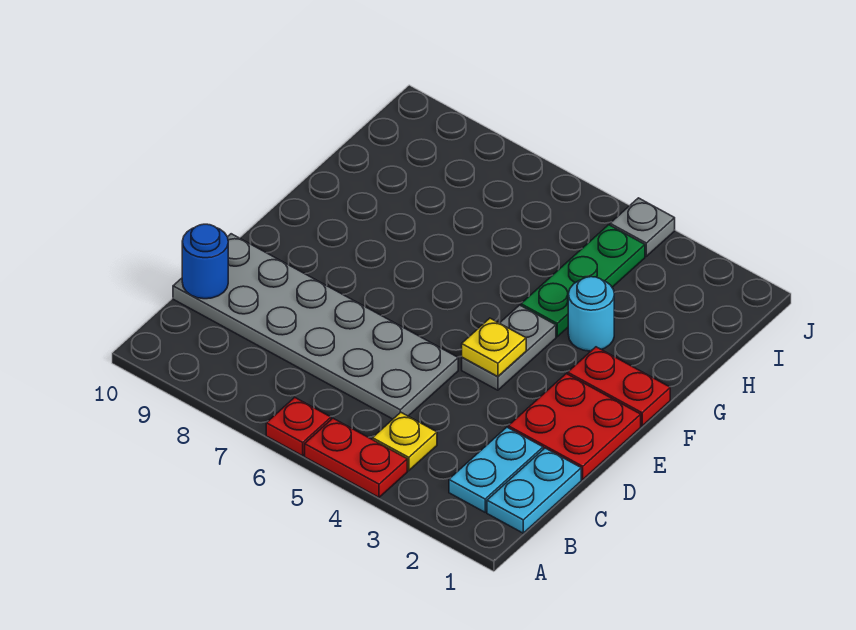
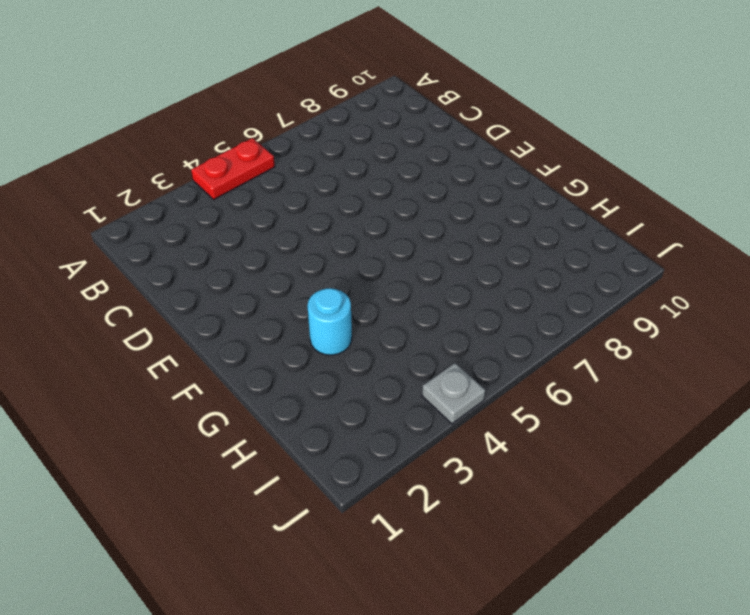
none -> red 1x1 plate [266,397,331,456]
none -> cyan 1x2 plate [487,448,581,533]
none -> cyan 1x2 plate [449,427,543,512]

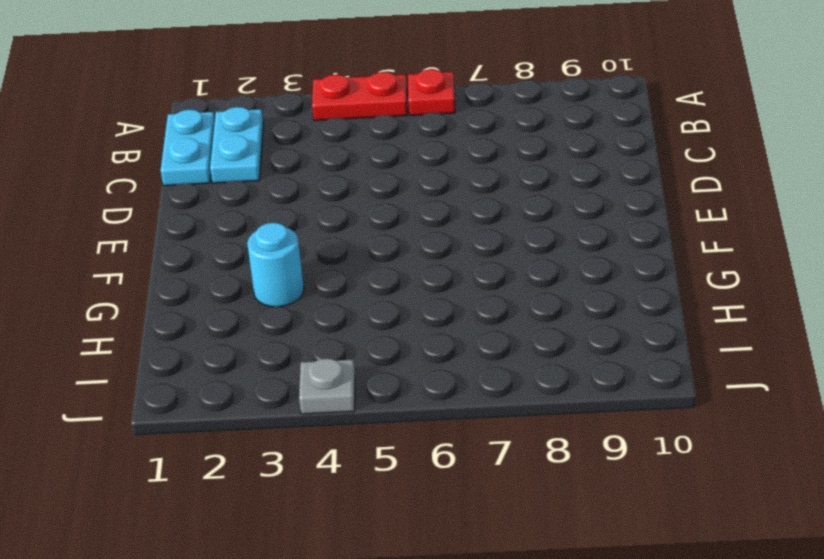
none -> yellow 1x1 plate [372,412,437,471]
none -> grey 2x6 plate [173,234,458,419]
none -> red 2x2 plate [508,374,641,479]

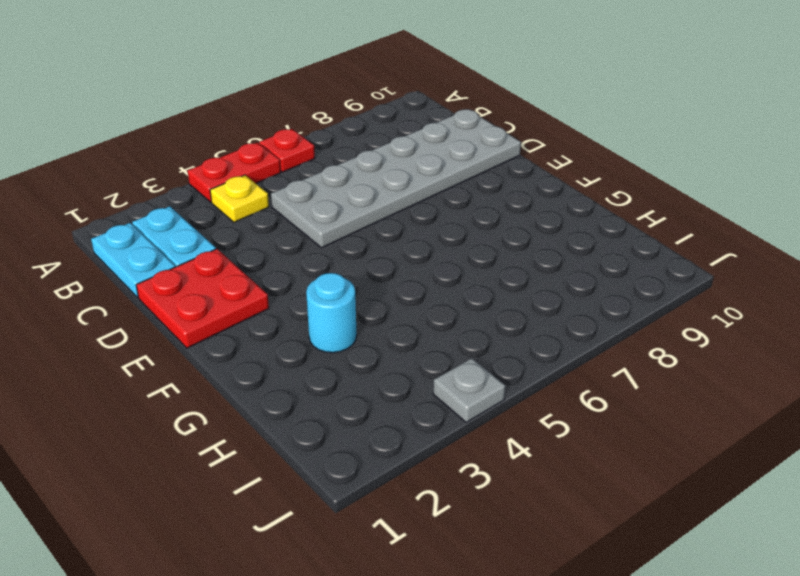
none -> grey 1x2 plate [462,305,556,390]
none -> red 1x2 plate [568,347,670,426]
none -> green 1x3 plate [521,225,645,337]

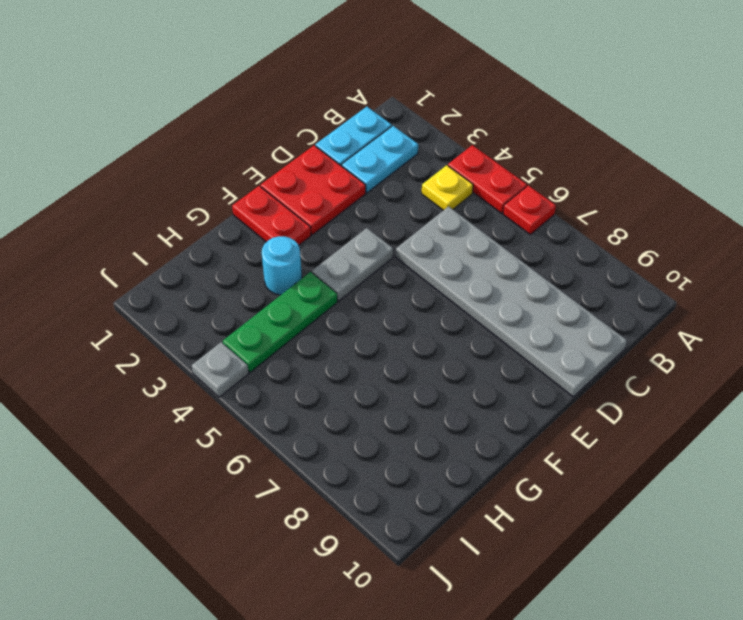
none -> blue 1x1 round brick [182,224,228,299]
none -> yellow 1x1 plate [462,318,526,376]

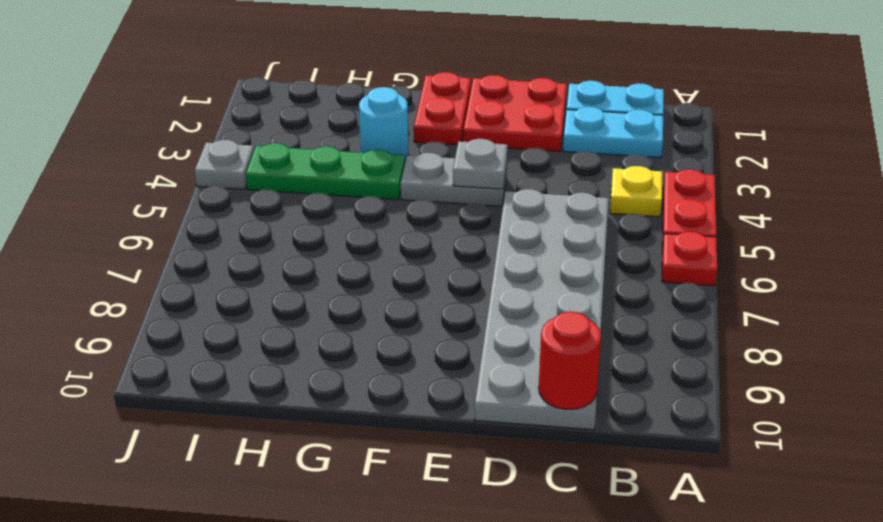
red 1x1 round brick [539,312,601,409] -> blue 1x1 round brick [182,224,228,299]
grey 1x1 plate [453,139,507,189] -> yellow 1x1 plate [462,318,526,376]

